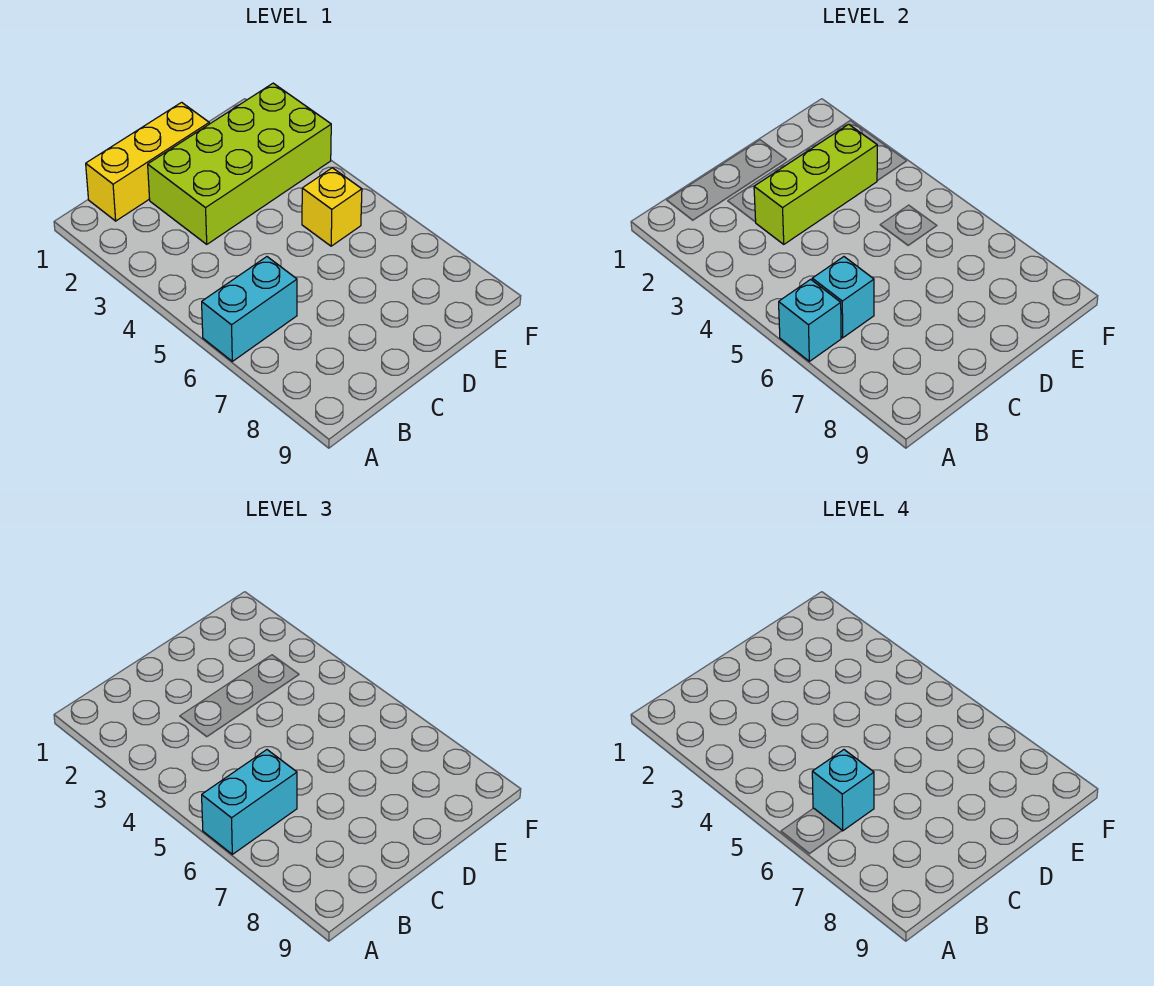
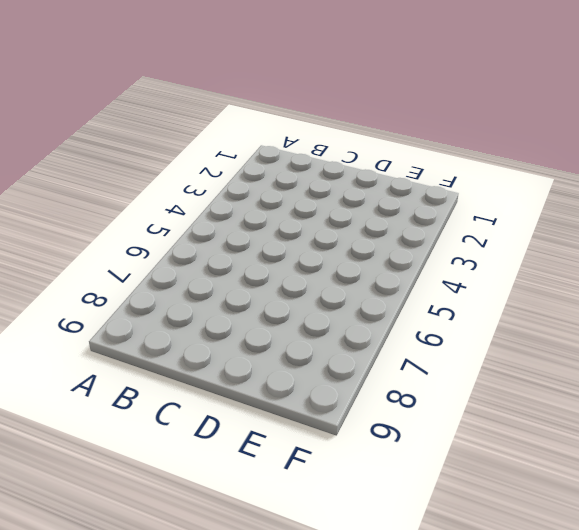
none -> cyan 1x2 brick [202,257,297,361]
none -> yellow 1x3 brick [86,102,209,221]

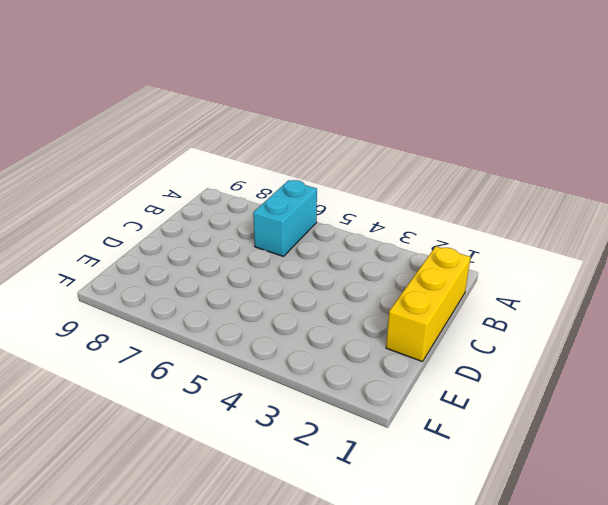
none -> lime 2x4 brick [148,83,331,244]
none -> yellow 1x1 brick [302,168,362,246]

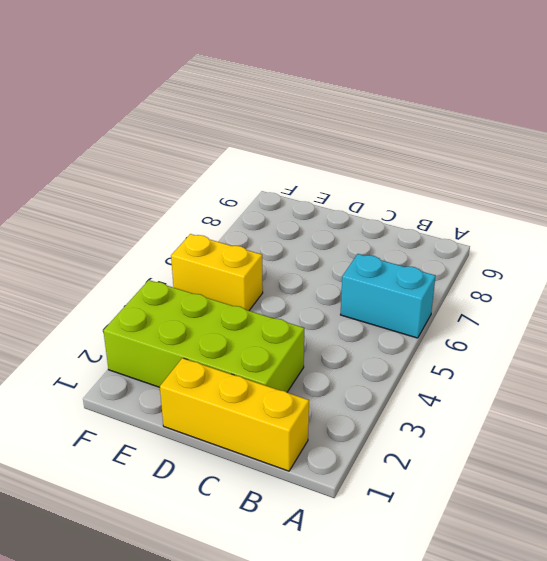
yellow 1x2 brick [171,234,263,311] -> yellow 1x1 brick [302,168,362,246]
none -> cyan 1x1 brick [779,279,841,361]
none -> cyan 1x1 brick [812,257,874,338]

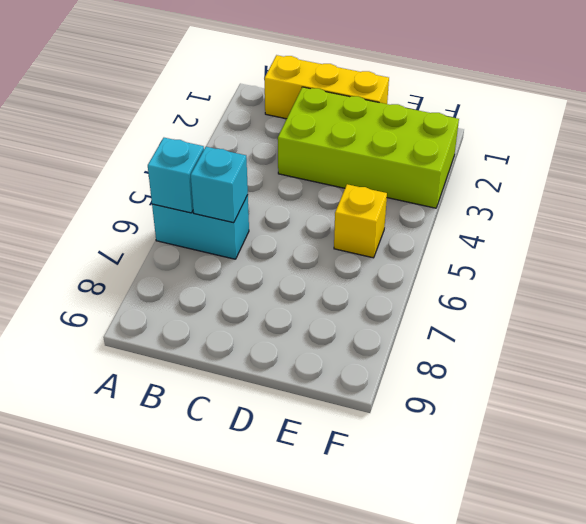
none -> lime 1x3 brick [754,124,877,244]
none -> cyan 1x2 brick [202,750,297,854]

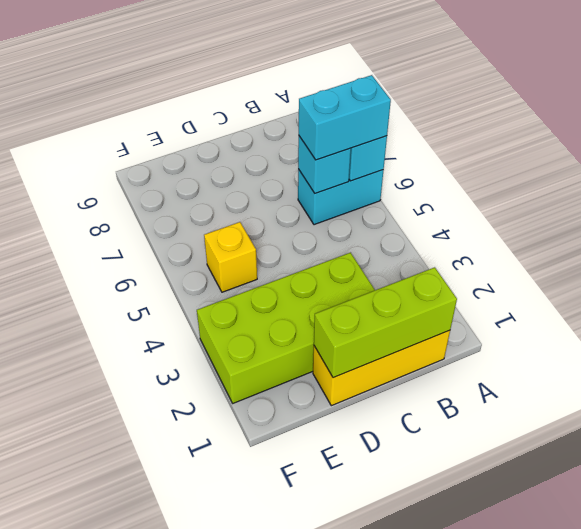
lime 1x3 brick [314,267,457,378] -> lime 1x3 brick moved to [754,124,877,244]
none -> cyan 1x1 brick [812,750,874,831]

